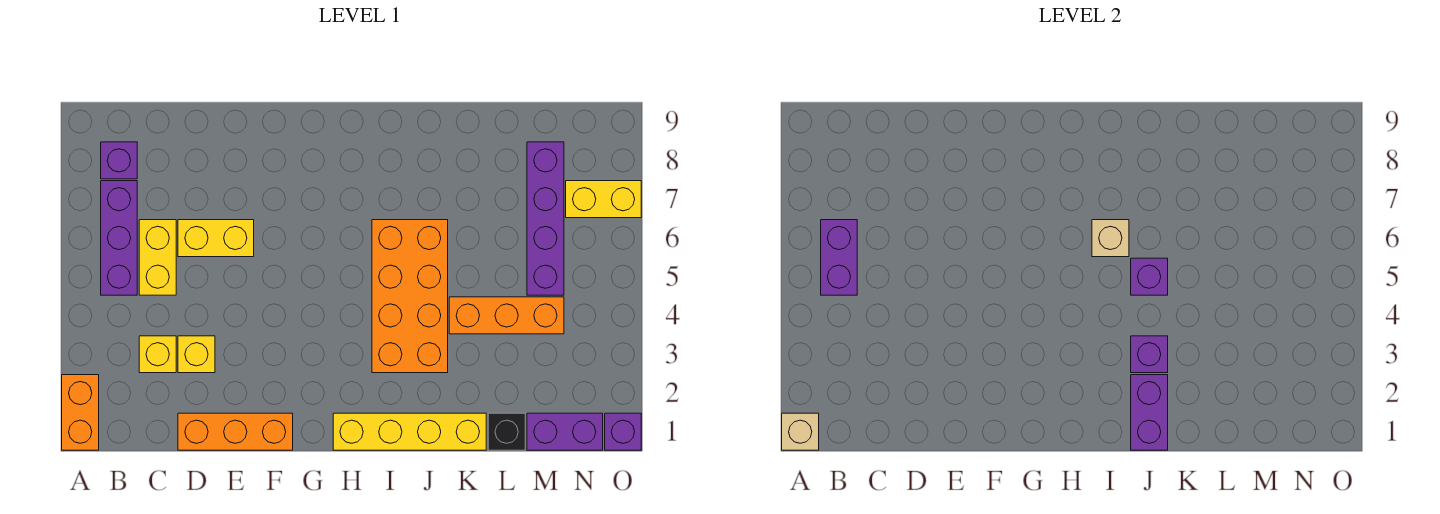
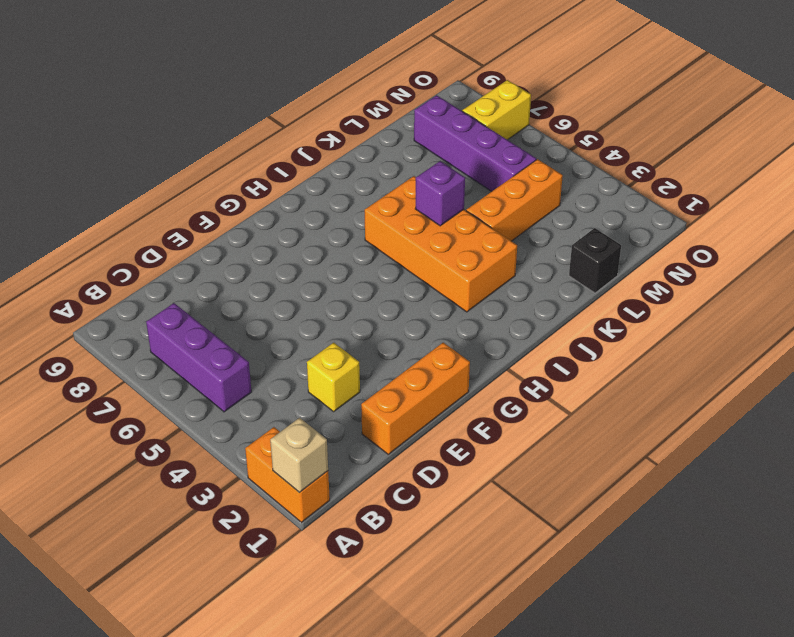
none -> purple 1x1 brick [101,142,137,179]
none -> yellow 1x1 brick [139,336,176,373]
none -> yellow 1x2 brick [139,220,176,295]

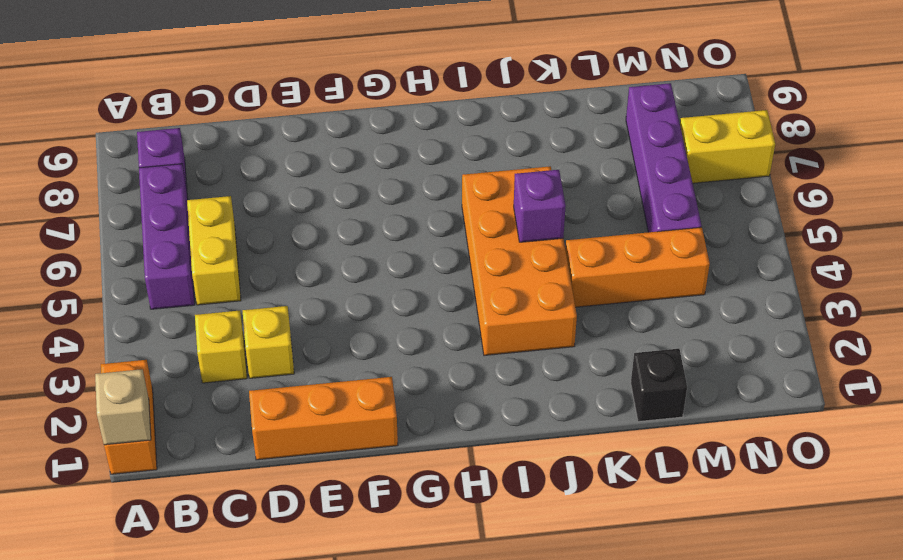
none -> yellow 1x2 brick [178,220,254,257]
none -> yellow 1x4 brick [333,413,486,450]
none -> purple 1x2 brick [527,413,603,450]

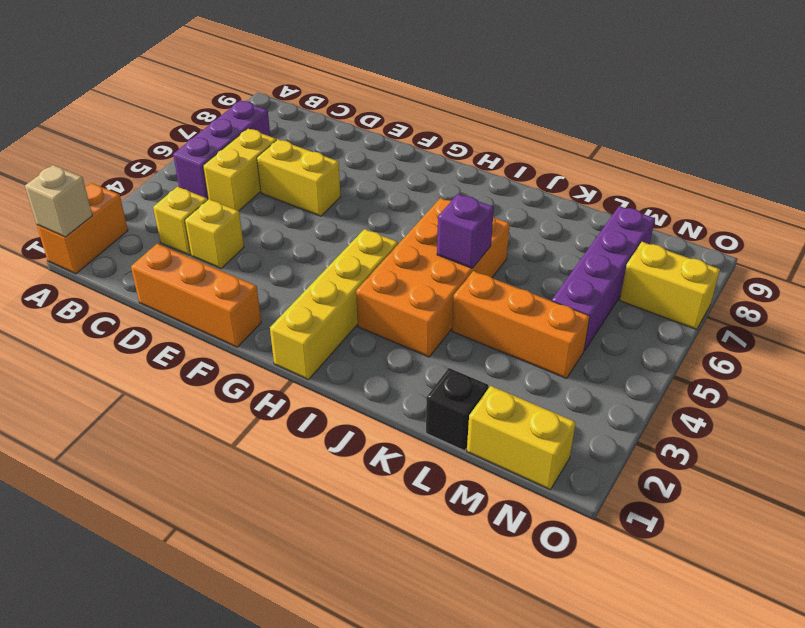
yellow 1x4 brick [270,229,398,380] -> yellow 1x4 brick turned to [333,413,486,450]
yellow 1x2 brick [467,386,576,490] -> purple 1x2 brick [527,413,603,450]
none -> purple 1x1 brick [101,142,137,179]
none -> purple 1x1 brick [605,413,641,450]
none -> purple 1x2 brick [821,220,857,295]

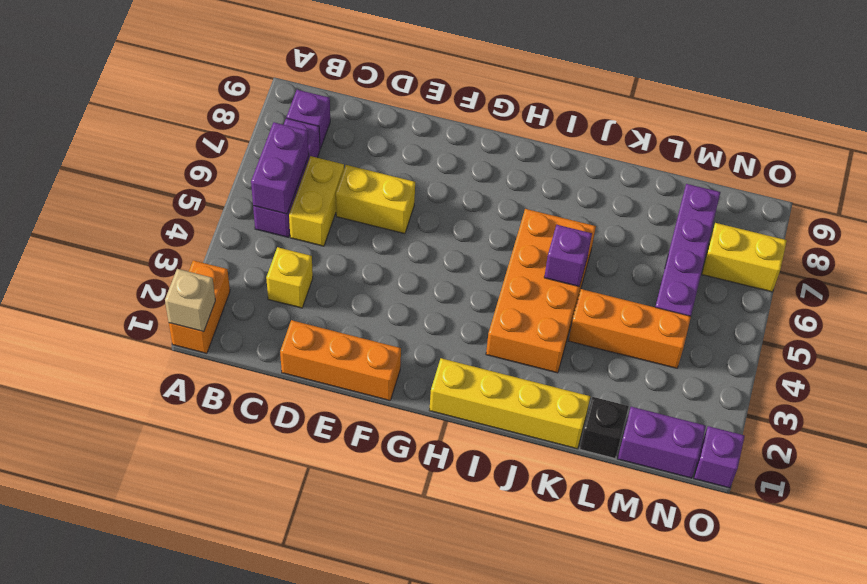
none -> yellow 1x1 brick [178,336,215,373]
none -> tan 1x1 brick [1092,220,1129,257]
none -> purple 1x2 brick [1131,375,1168,450]

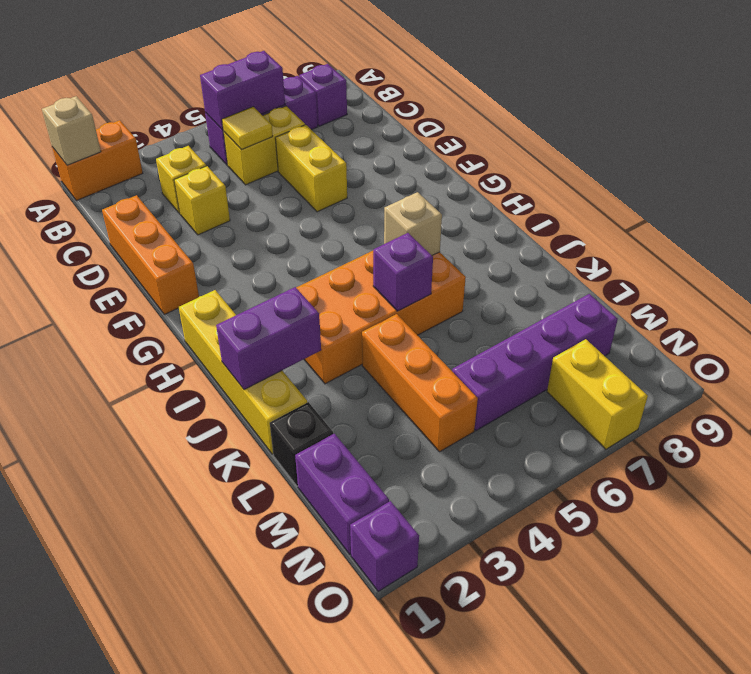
yellow 1x1 tile [222,107,273,150] -> none
none -> purple 1x1 brick [1131,336,1168,373]

